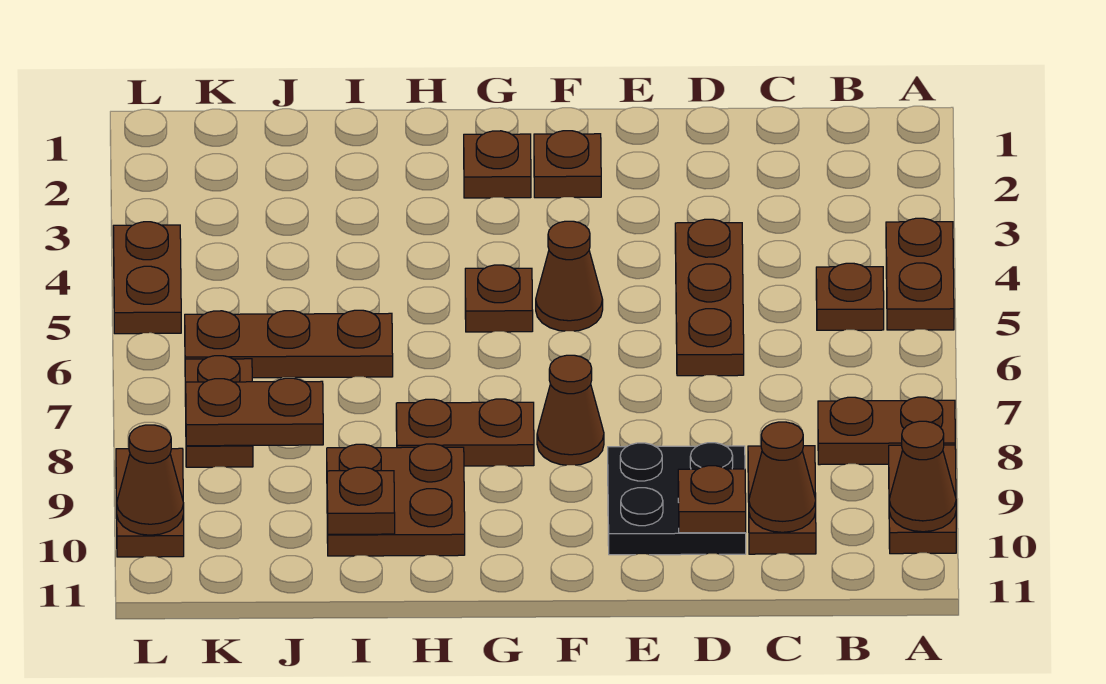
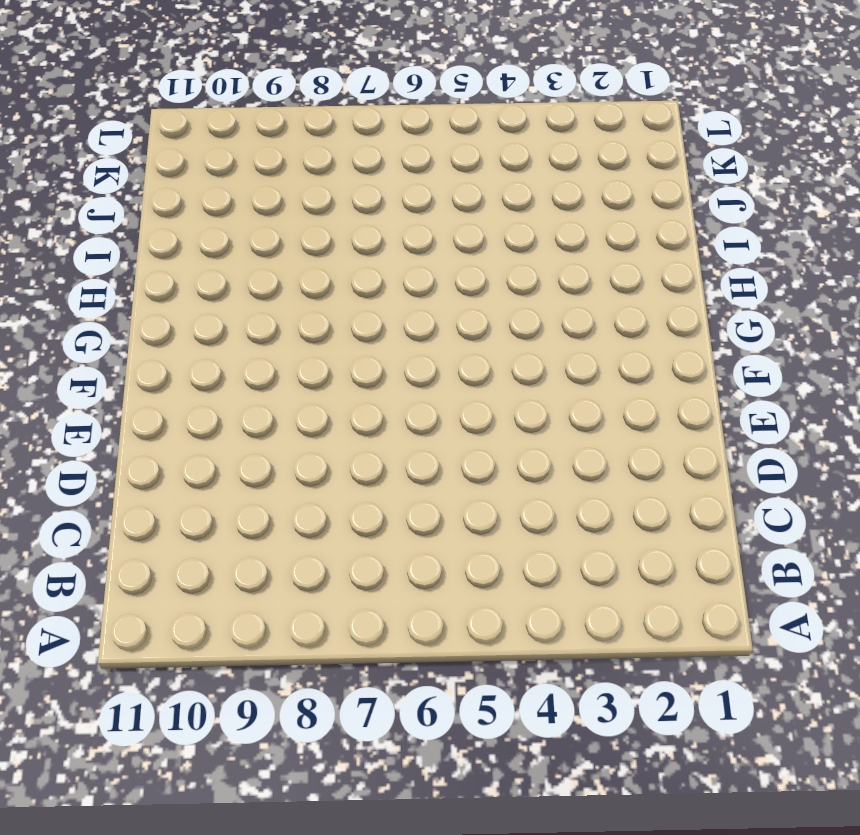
none -> brown 1x2 plate [886,218,954,330]
none -> brown 1x2 plate [818,397,955,465]
none -> brown 1x2 plate [889,445,956,554]

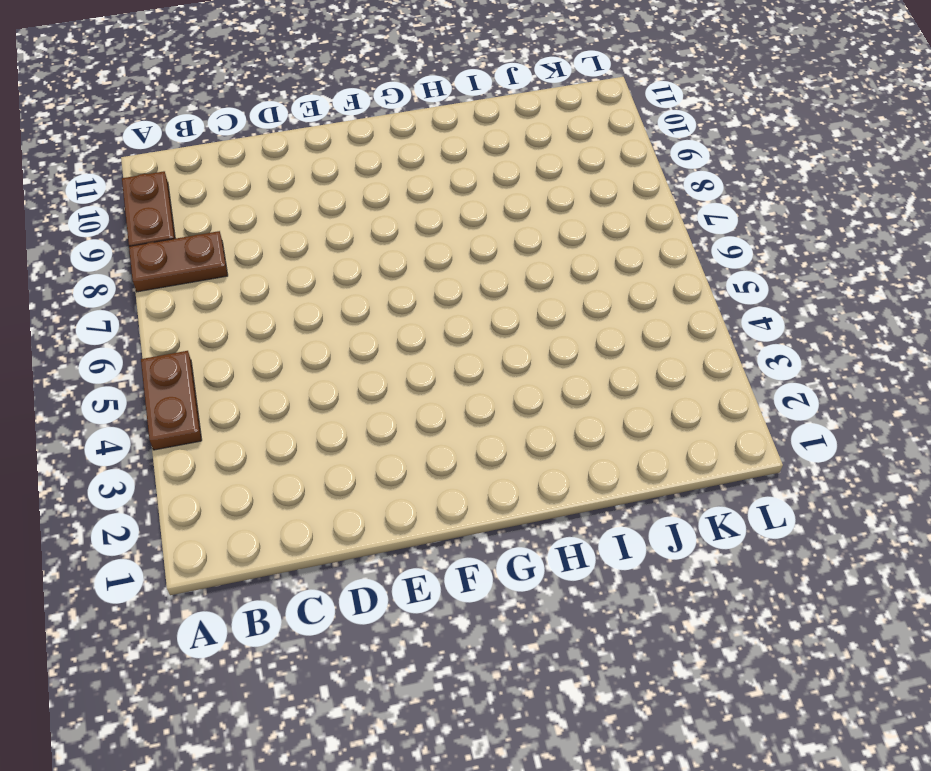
none -> brown 1x1 plate [816,263,884,330]
none -> brown 1x2 plate [748,446,816,554]
none -> brown 1x3 plate [675,219,744,376]

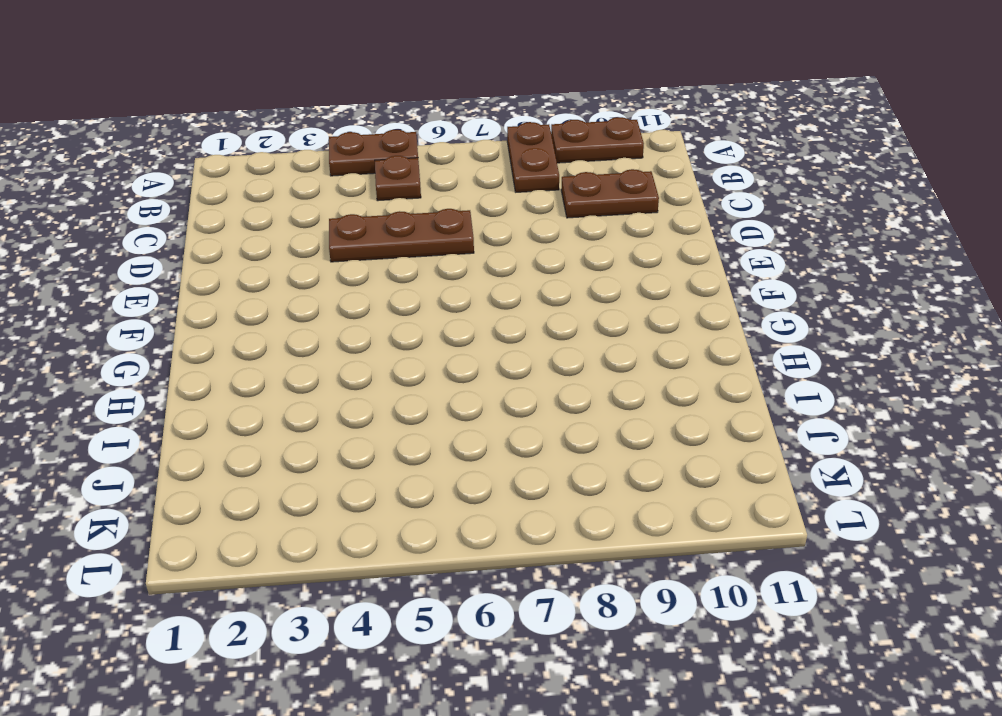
none -> black 2x2 plate [608,443,746,555]
none -> brown 1x1 plate [534,131,601,198]
none -> brown 1x1 cone [536,221,603,331]

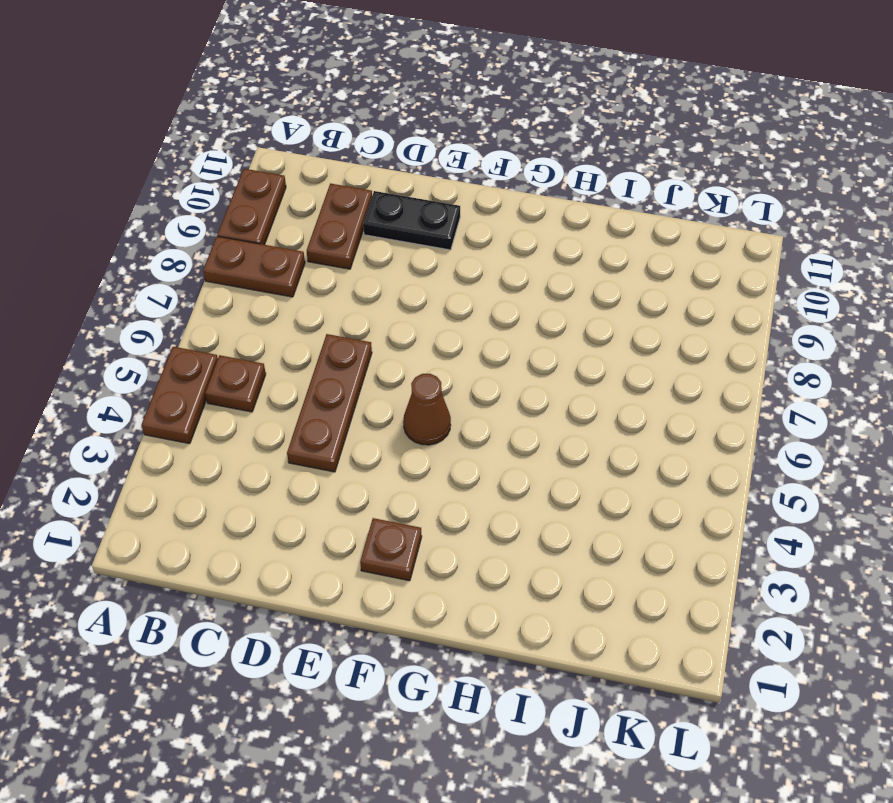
black 1x2 plate [363,191,460,250] -> black 2x2 plate [608,443,746,555]
none -> brown 1x1 cone [537,355,604,465]
none -> brown 1x1 plate [464,131,531,198]
none -> brown 1x1 plate [465,265,533,332]

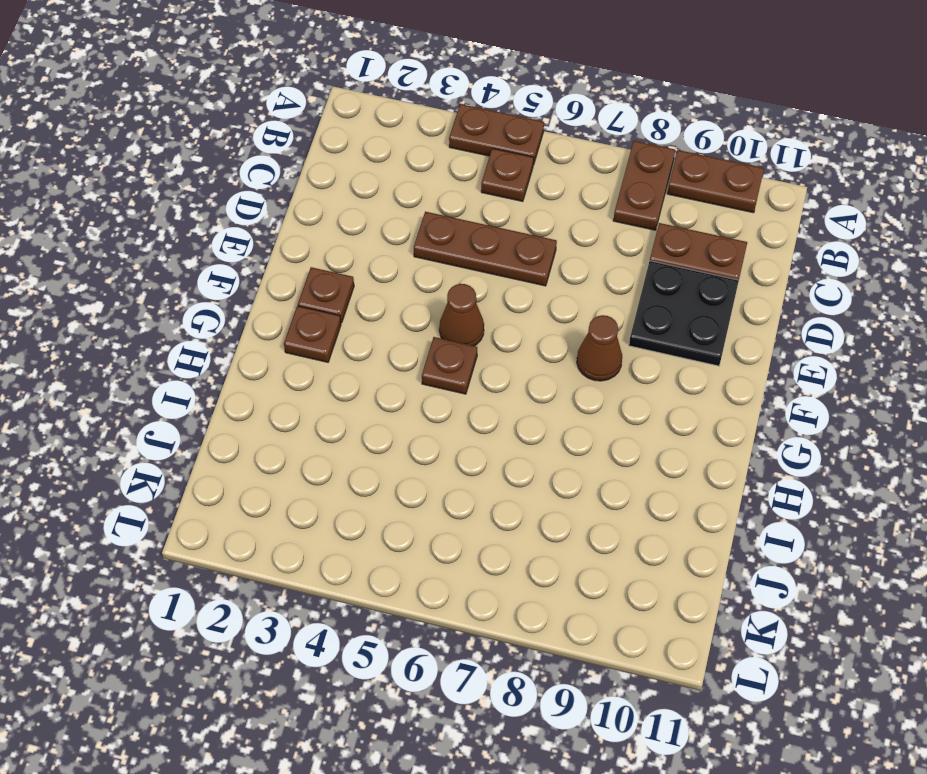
none -> brown 1x2 plate [396,399,534,466]
none -> brown 2x2 plate [327,444,465,556]
none -> brown 1x3 plate [185,310,393,378]

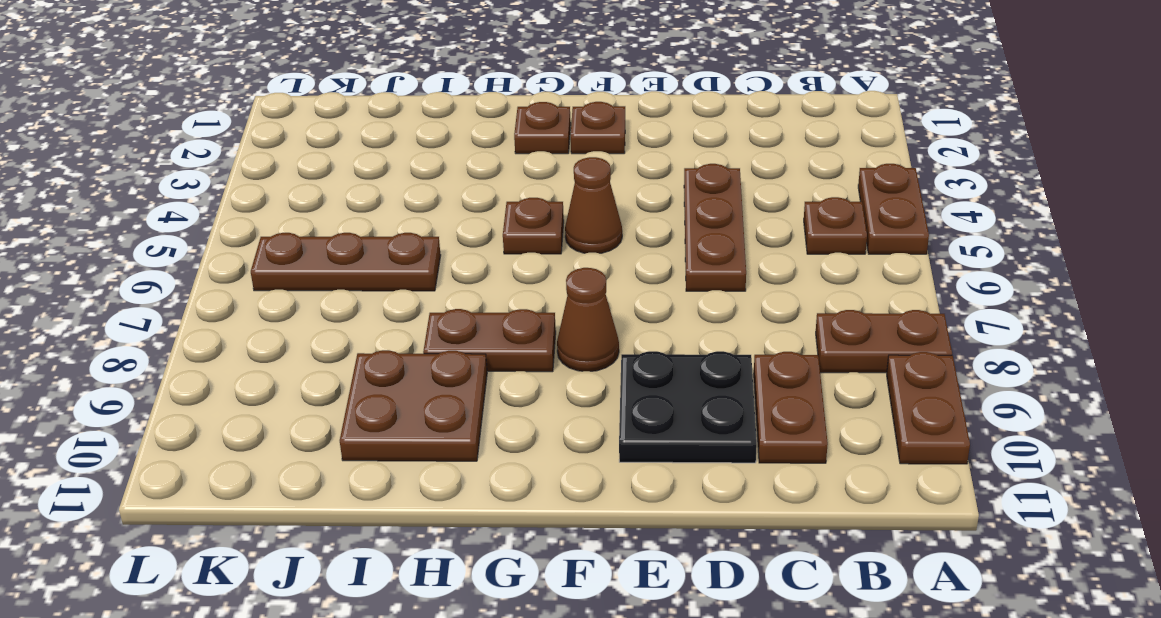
none -> brown 1x2 plate [185,356,253,467]
none -> brown 1x2 plate [113,222,181,334]
none -> brown 1x2 plate [116,448,184,557]

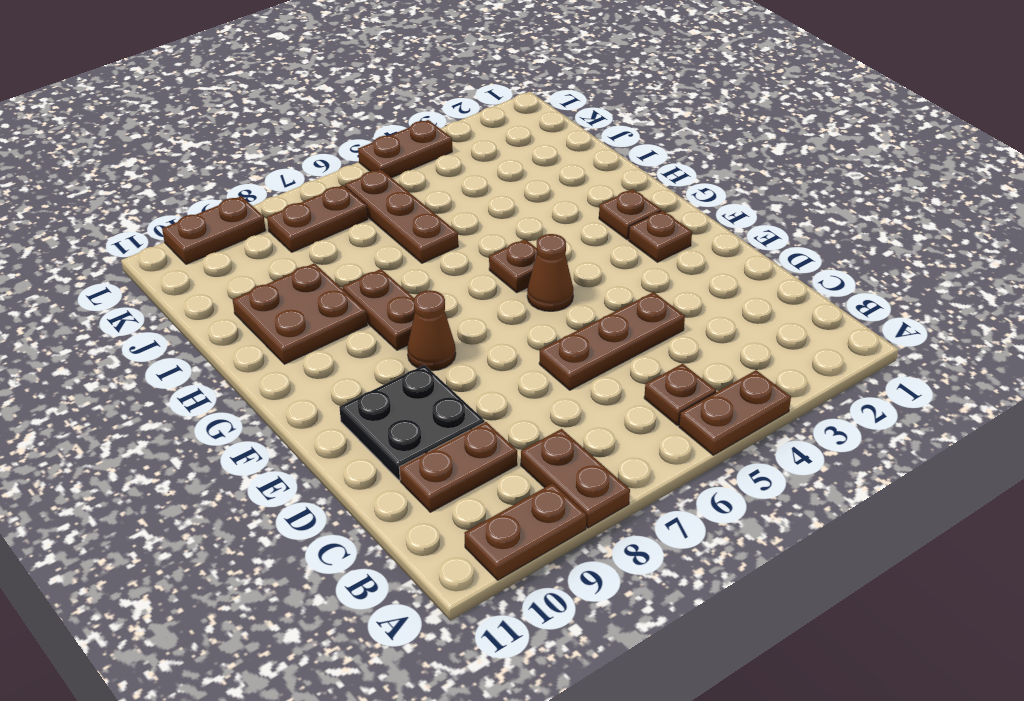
none -> brown 1x1 cone [889,421,956,532]
none -> brown 1x1 cone [749,422,816,532]
none -> brown 1x1 plate [678,466,746,533]

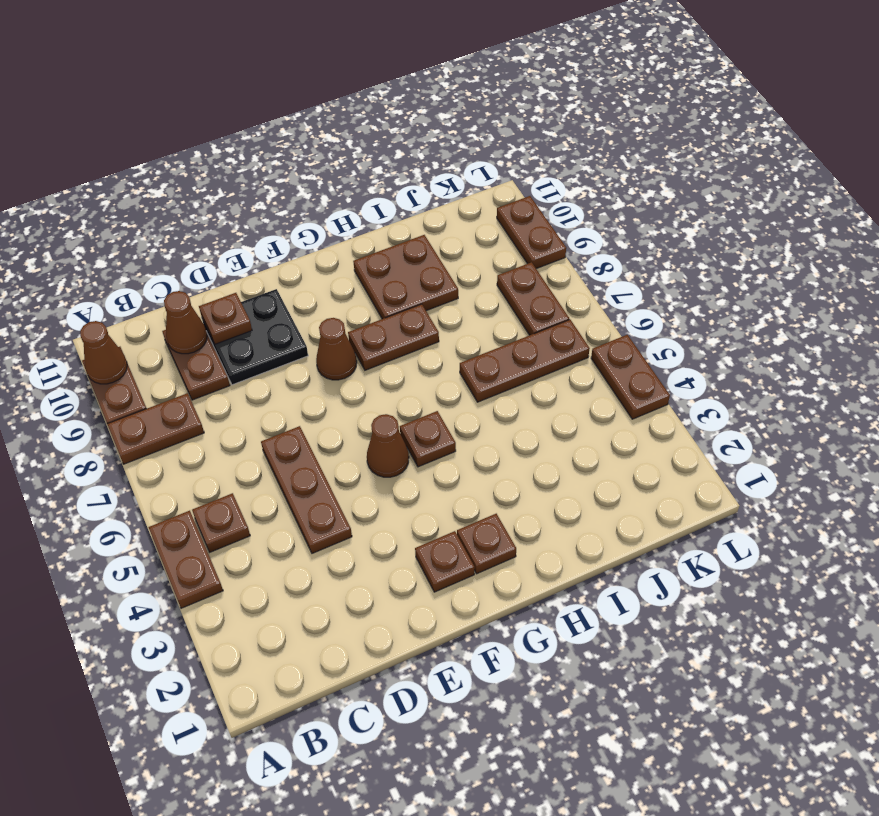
none -> brown 1x1 plate [327,467,395,534]
none -> brown 1x2 plate [185,378,323,446]
none -> brown 1x1 cone [117,425,184,535]

